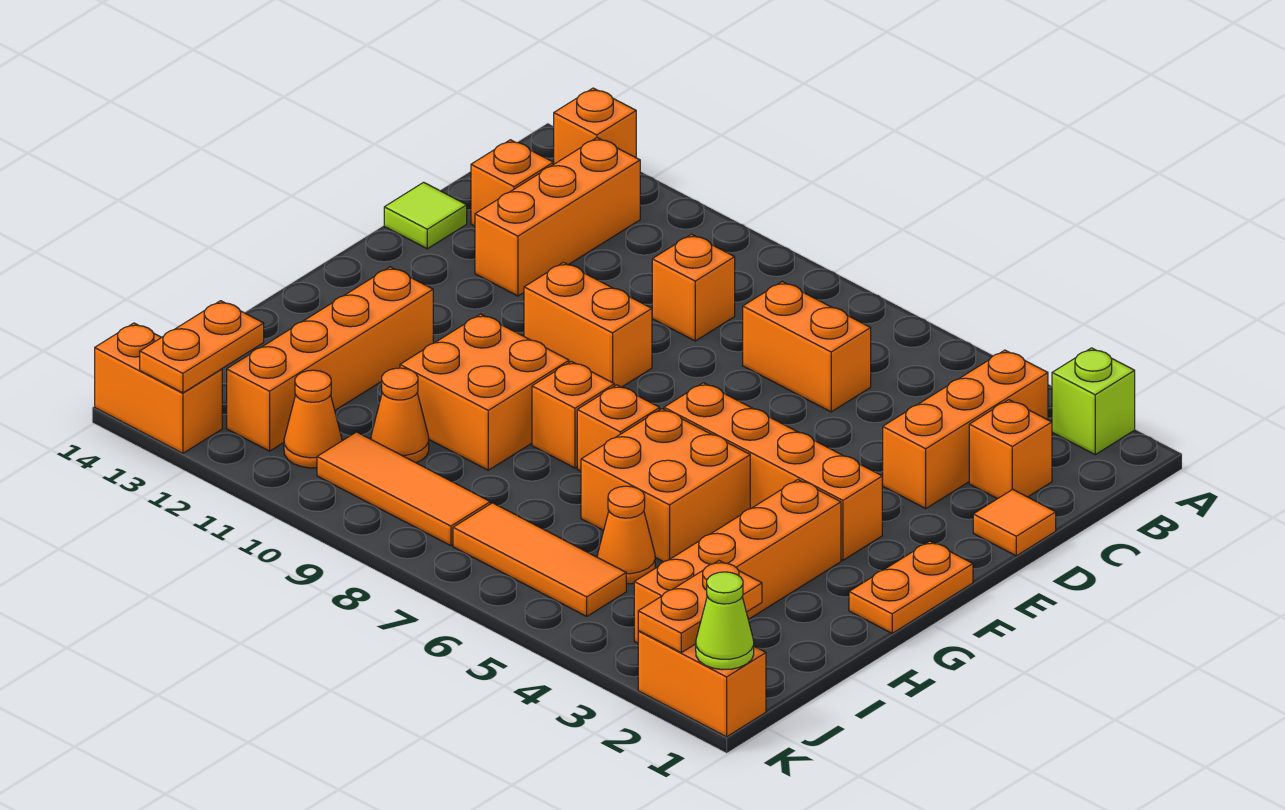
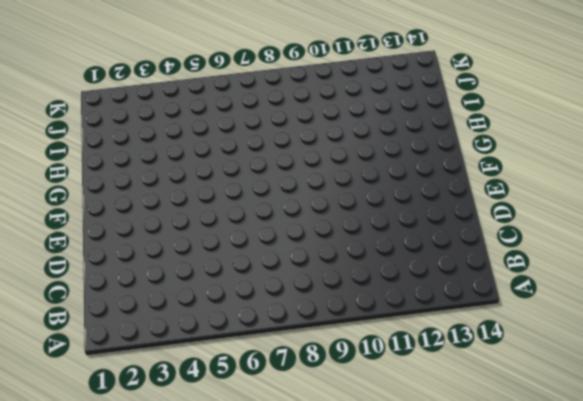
none -> lime 1x1 brick [1052,348,1135,454]
none -> orange 1x1 brick [554,88,636,164]
none -> orange 1x3 brick [883,350,1048,508]

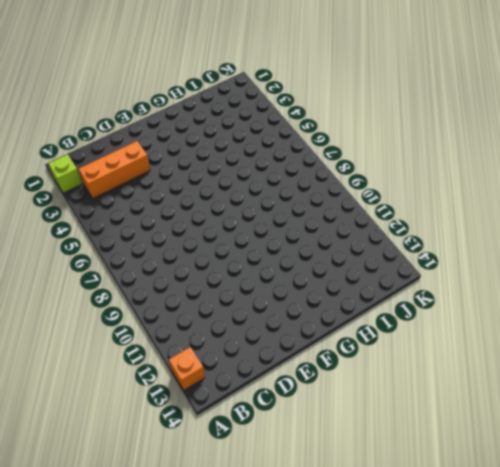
none -> orange 1x3 brick [475,138,640,296]
none -> orange 1x1 brick [969,400,1052,499]
none -> orange 1x2 brick [743,282,871,412]

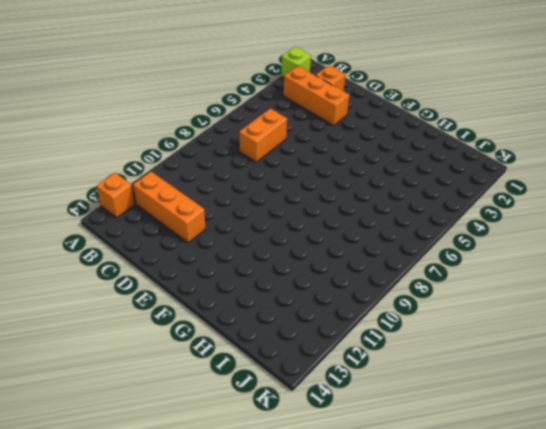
none -> orange 1x1 brick [652,234,735,341]
none -> orange 1x1 brick [471,140,553,226]
none -> orange 1x1 tile [973,489,1056,556]

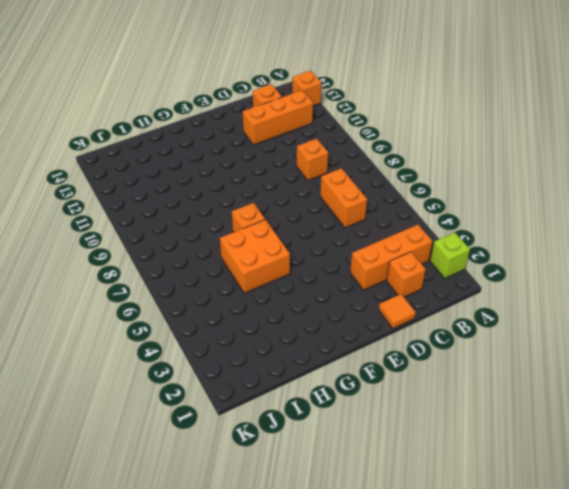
none -> lime 1x1 tile [384,182,467,249]
none -> orange 1x2 brick [524,262,652,387]
none -> orange 1x2 plate [849,541,973,633]

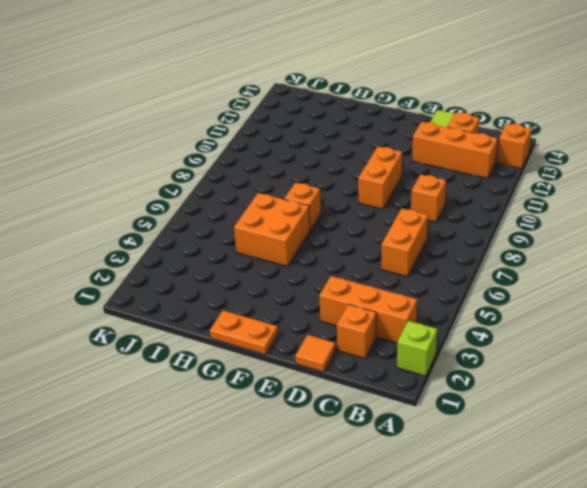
none -> orange 1x4 brick [664,383,882,560]
none -> orange 1x4 brick [634,480,841,643]
none -> orange 1x1 brick [532,361,614,468]

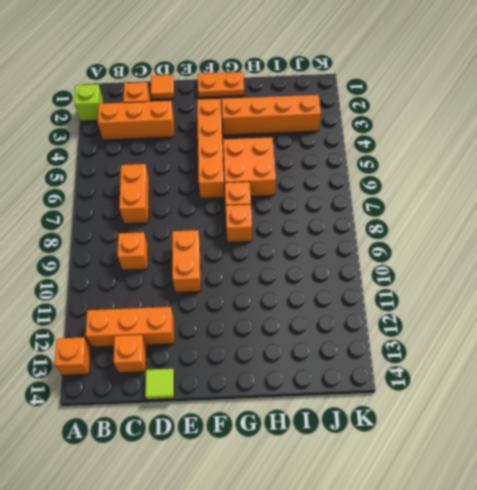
none -> orange 2x2 brick [400,314,569,470]
none -> orange 1x4 brick [227,267,433,451]
none -> orange 1x1 cone [597,486,655,584]

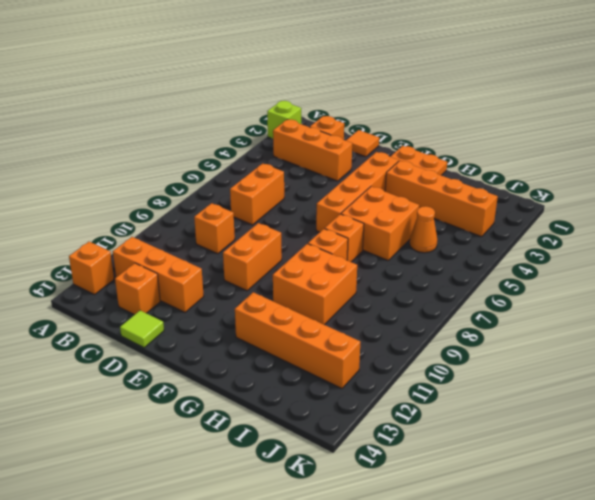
none -> orange 1x1 cone [371,368,429,463]
none -> orange 1x3 tile [453,503,626,616]
none -> orange 1x3 tile [317,432,490,546]

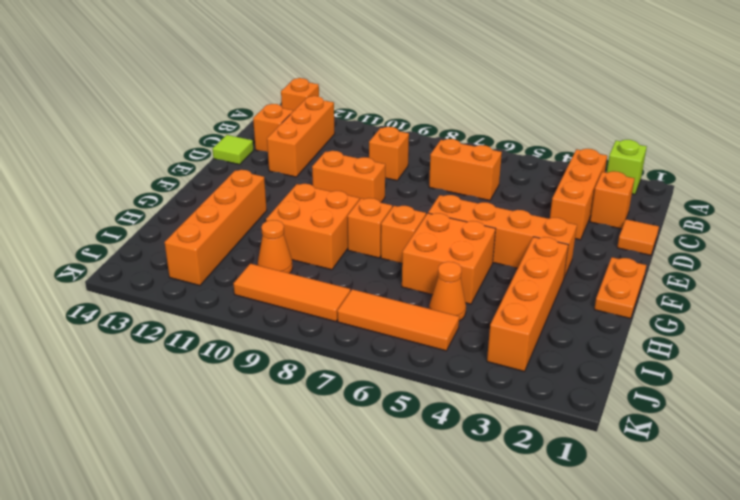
none -> orange 1x1 cone [284,370,342,468]
none -> orange 1x2 brick [638,631,766,737]
none -> orange 1x2 brick [95,323,222,453]

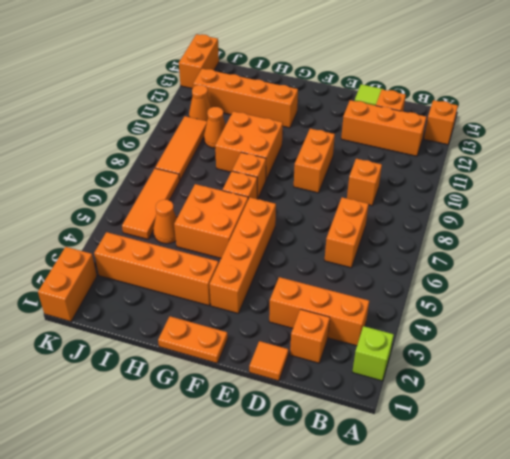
none -> orange 1x2 plate [638,561,762,653]
none -> orange 1x2 plate [140,301,264,393]
none -> lime 1x1 cone [696,572,754,670]

